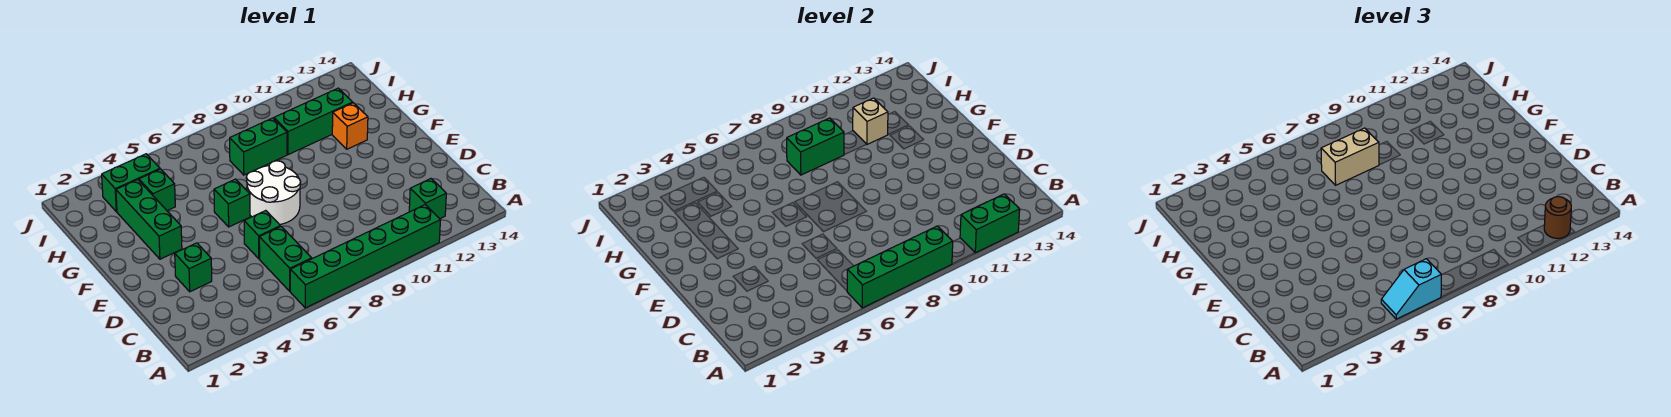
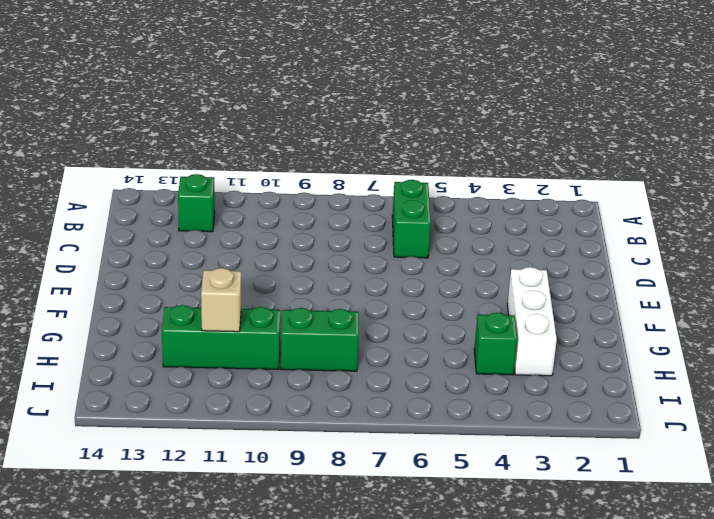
white 1x3 brick [507,267,557,376] -> green 1x3 brick [116,180,182,259]
none -> green 1x6 brick [290,205,440,308]
none -> green 1x1 brick [175,243,212,292]
none -> green 1x1 brick [244,211,280,259]

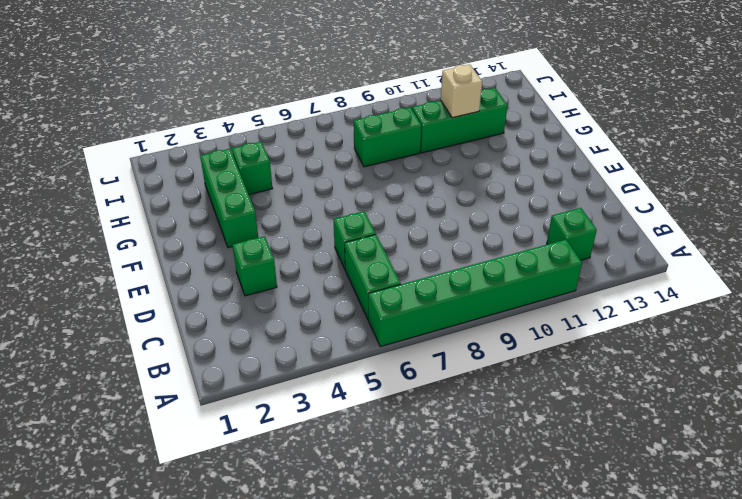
none -> white 2x2 round brick [246,161,301,225]
none -> green 1x1 brick [214,179,250,227]
none -> orange 1x1 brick [332,103,368,149]

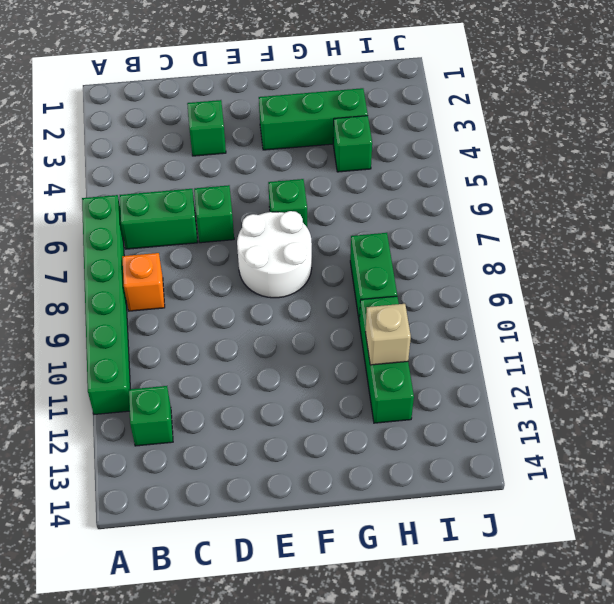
orange 1x1 brick [122,253,165,311] -> orange 1x1 brick moved to [332,103,368,149]
none -> green 1x2 brick [102,154,160,212]
none -> green 1x4 brick [847,226,953,308]
none -> green 1x2 brick [960,194,1020,253]

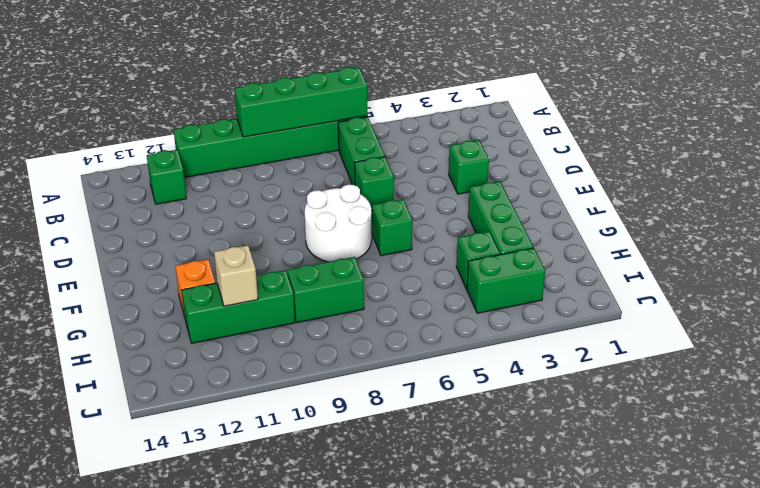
none -> green 1x2 brick [960,194,1020,253]
none -> green 1x2 brick [787,118,844,175]
none -> cyan 1x2 slope [1381,259,1441,319]

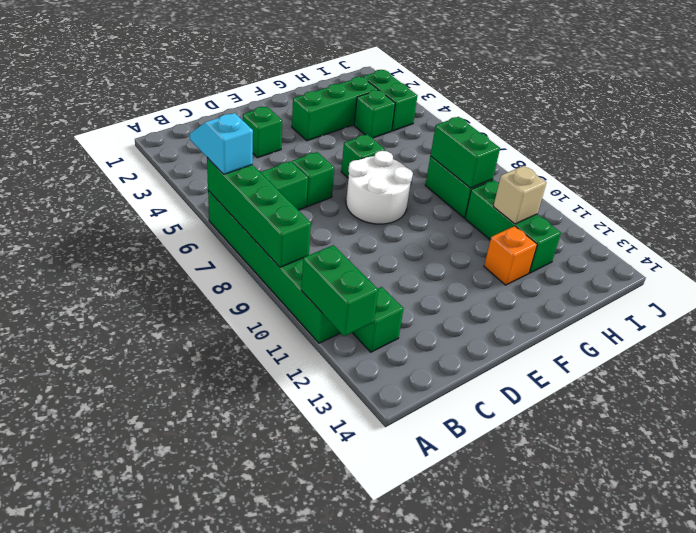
none -> brown 1x1 round brick [1544,197,1571,238]
none -> tan 1x2 brick [1321,128,1379,185]

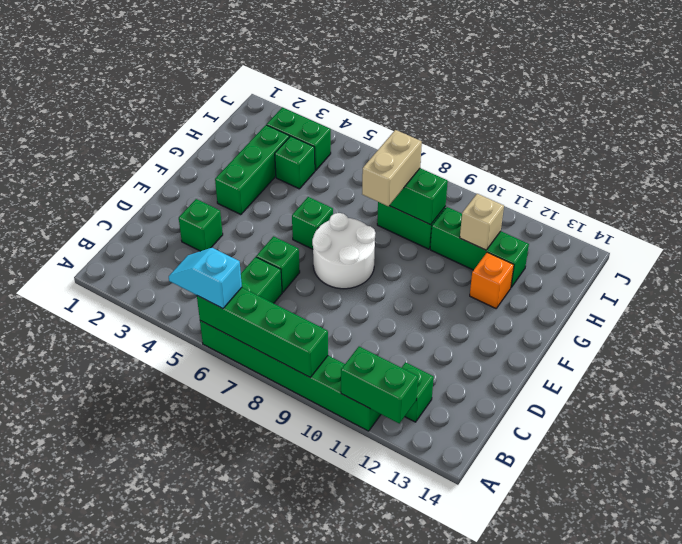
tan 1x2 brick [362,130,422,206] -> tan 1x2 brick turned to [1321,128,1379,185]
none -> brown 1x1 round brick [1544,197,1571,238]

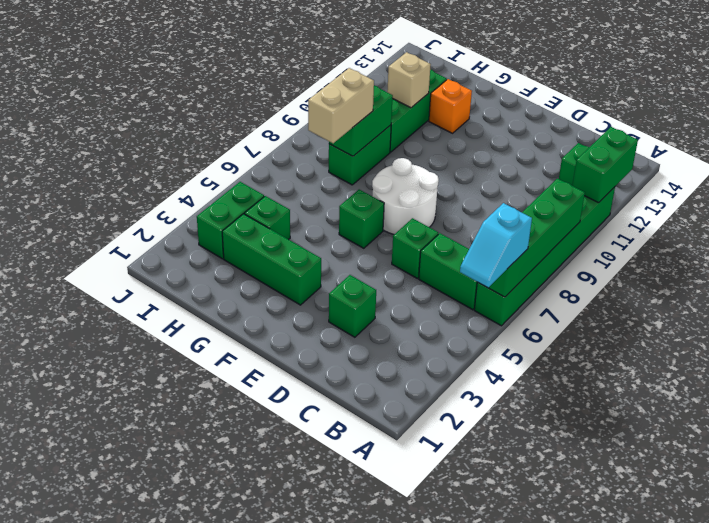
none -> brown 1x1 round brick [1544,197,1571,238]

